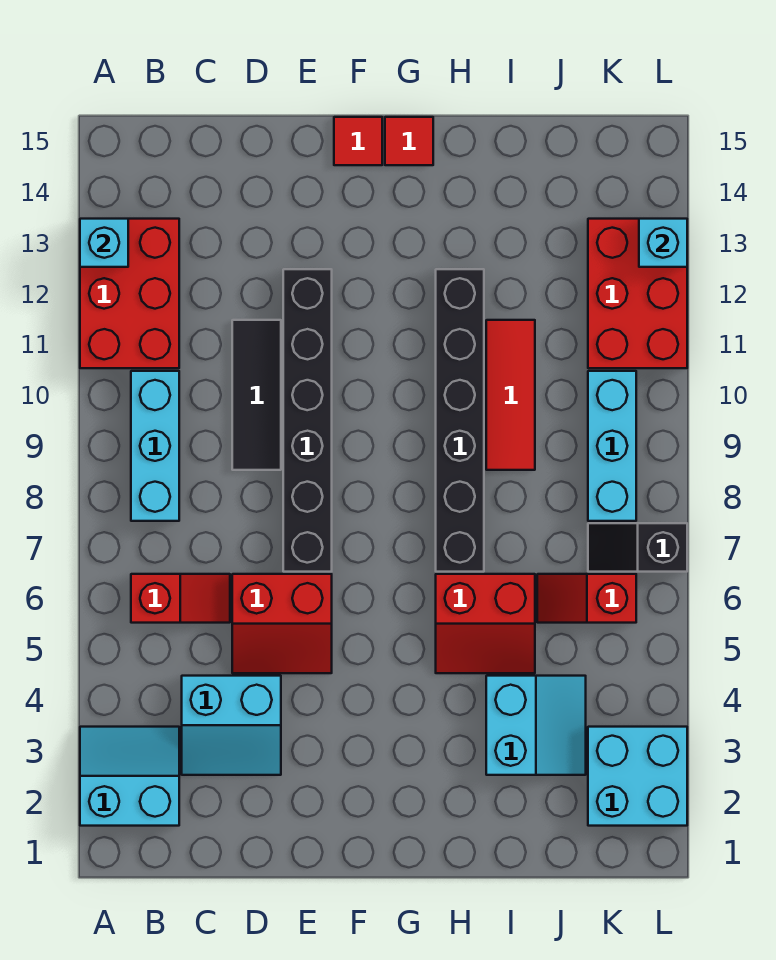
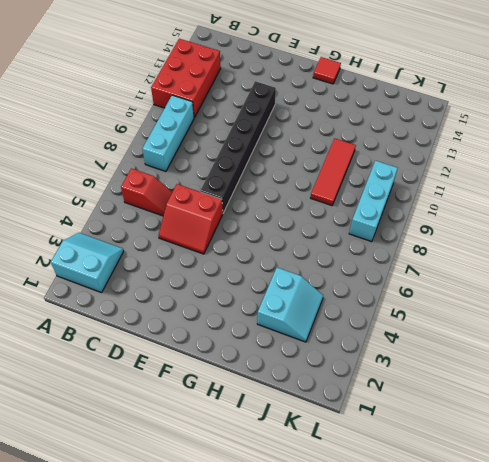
none -> cyan 2x2 slope [182,676,281,775]
none -> black 1x3 tile [232,320,281,470]
none -> red 1x1 tile [334,117,382,165]

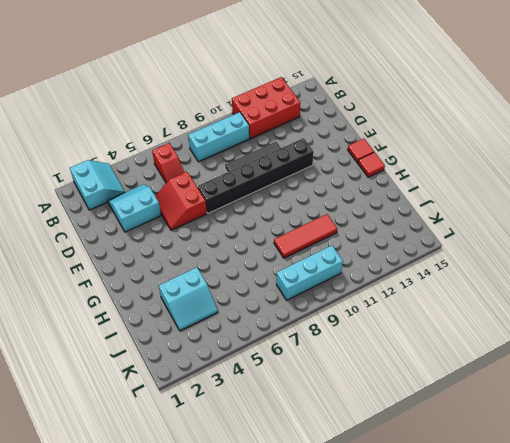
cyan 2x2 slope [108,184,161,232] -> cyan 2x2 slope turned to [182,676,281,775]
none -> red 2x2 slope [436,574,535,673]
none -> black 1x6 brick [436,269,484,572]
none -> red 1x2 slope [537,574,636,623]

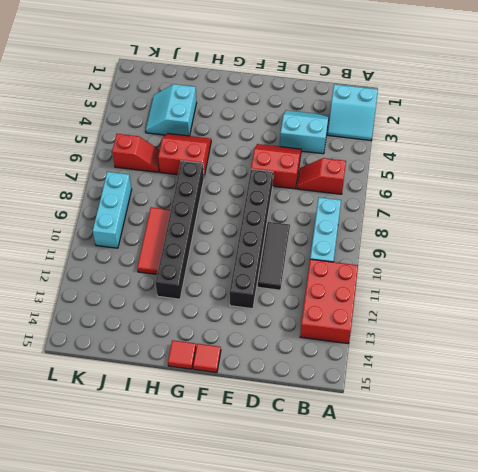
none -> cyan 2x2 brick [588,727,687,826]
none -> black 1x2 slope [588,523,687,572]
none -> red 2x3 brick [588,219,687,368]

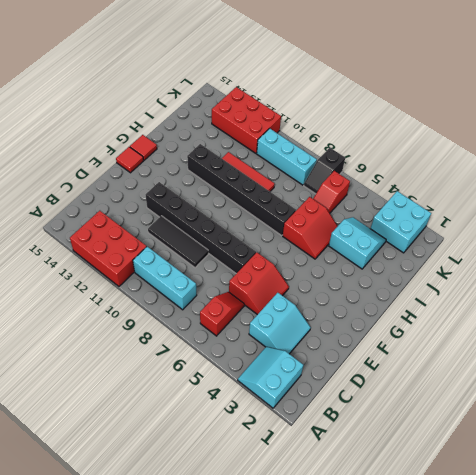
none -> cyan 1x1 brick [80,219,128,267]
none -> cyan 1x1 brick [639,219,687,267]

